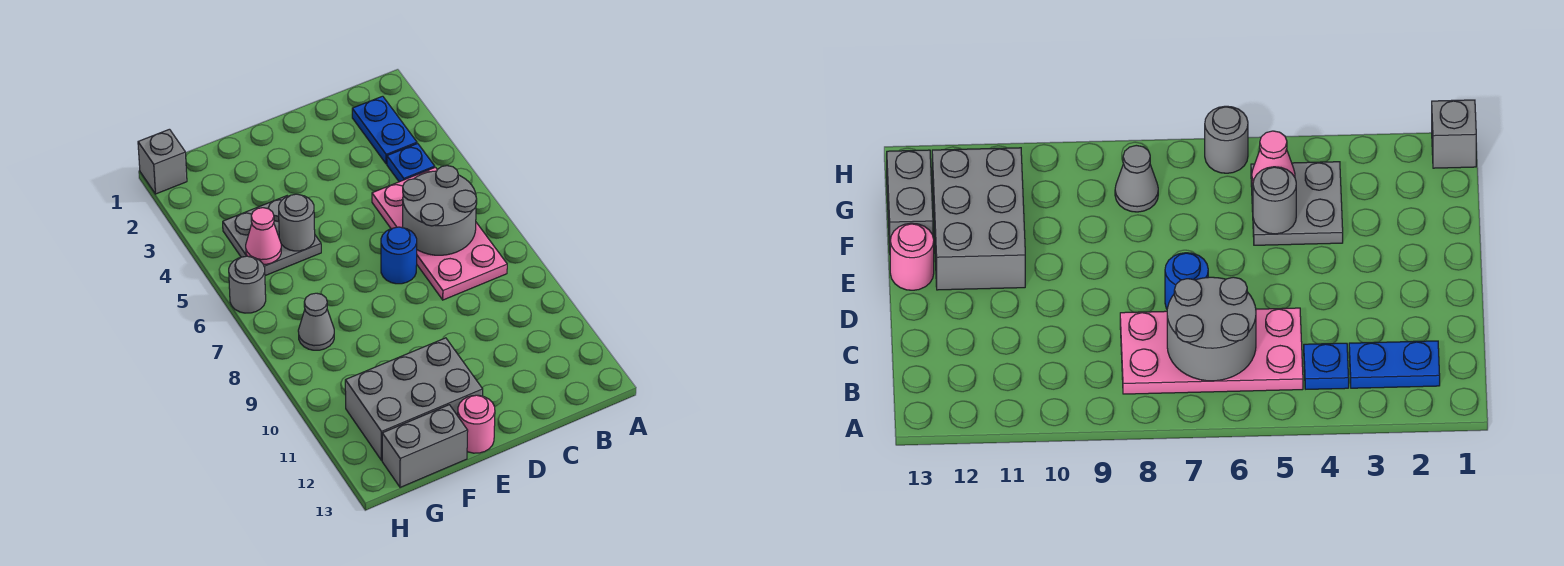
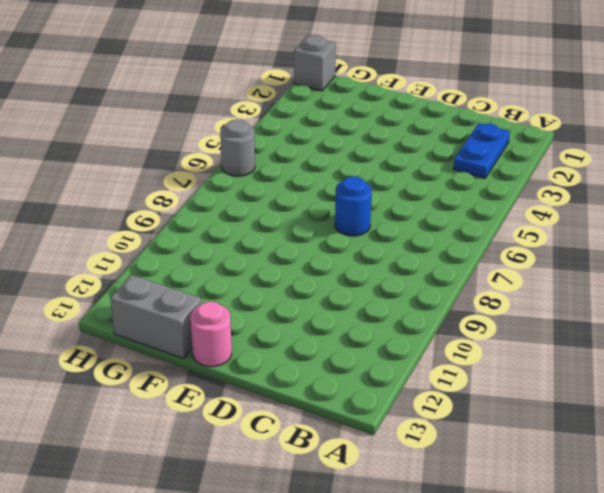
none -> blue 1x1 plate [387,143,435,182]
none -> pink 2x4 plate [372,167,507,300]
none -> grey 2x3 brick [345,338,483,461]

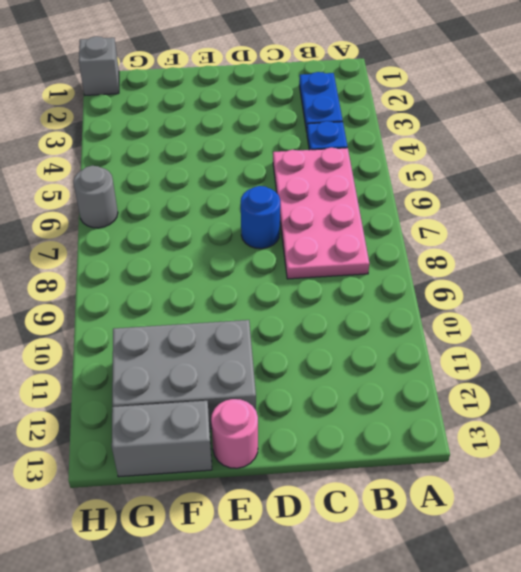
none -> grey 2x2 plate [223,196,321,276]
none -> grey 1x1 cone [298,293,334,350]
none -> grey 2x2 round brick [403,166,477,255]

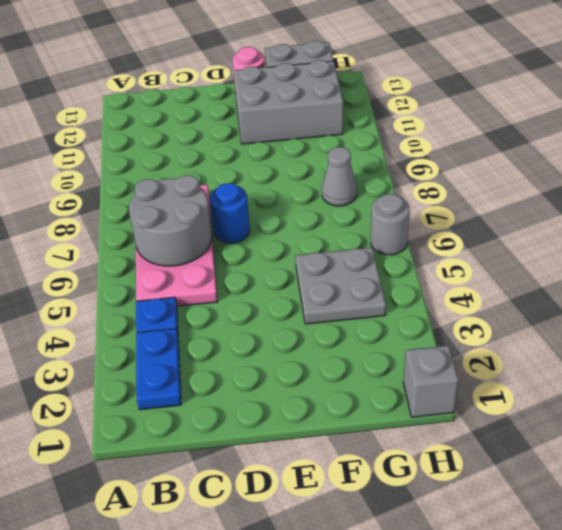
none -> grey 1x1 round brick [279,194,315,251]
none -> pink 1x1 cone [246,208,281,264]

